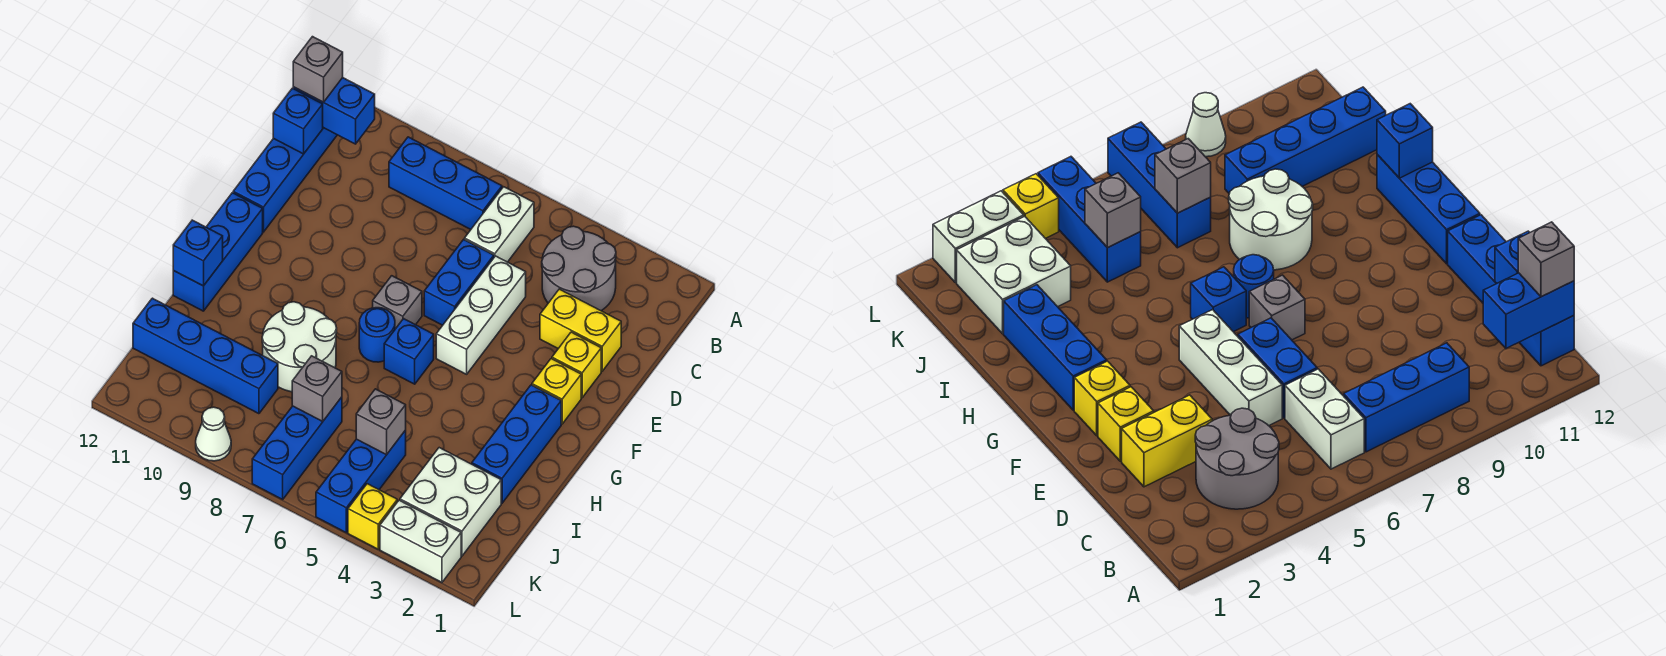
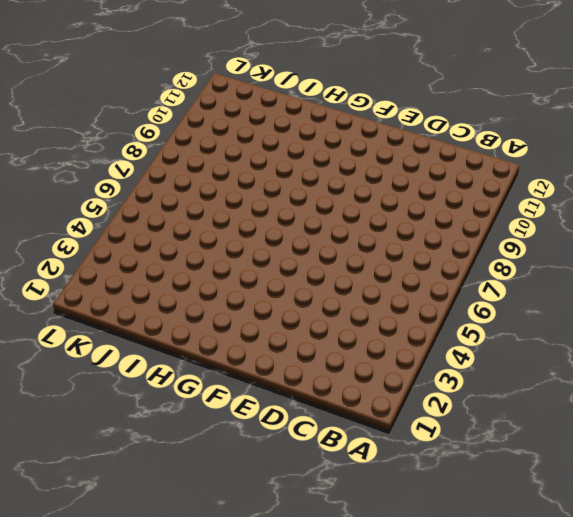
none -> grey 2x2 round brick [542,226,616,311]
none -> white 1x2 brick [465,187,534,262]
none -> blue 1x3 brick [389,137,502,229]

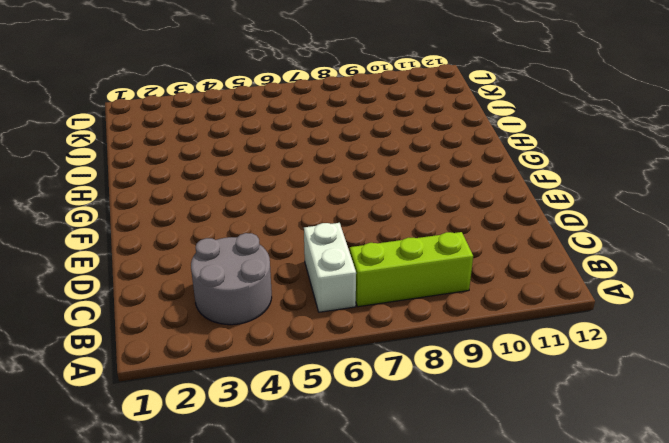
lime 1x3 brick [350,232,473,307] -> blue 1x3 brick [389,137,502,229]
none -> blue 1x4 brick [233,128,337,232]
none -> yellow 1x2 brick [540,289,621,371]
none -> white 1x3 brick [436,256,526,374]

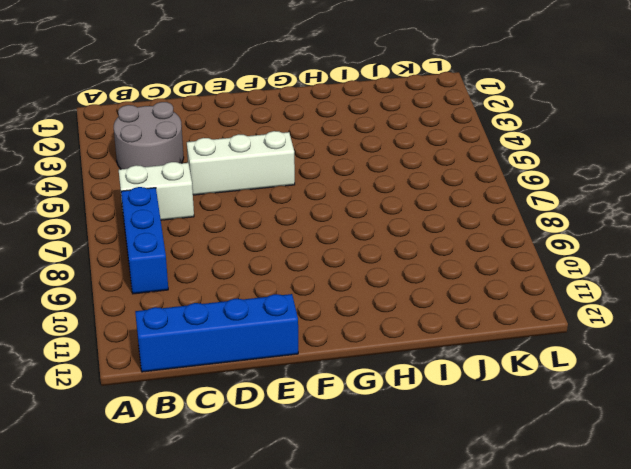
none -> yellow 1x2 brick [540,289,621,371]
none -> blue 1x2 brick [424,240,494,325]
none -> yellow 1x1 brick [552,332,601,398]

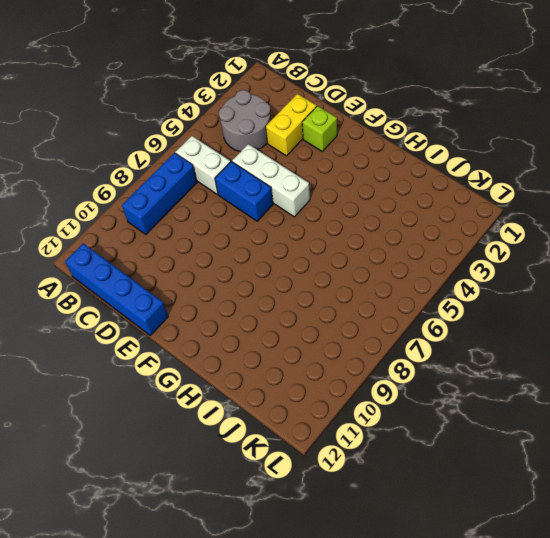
lime 1x1 brick [302,106,337,151] -> yellow 1x1 brick [552,332,601,398]
none -> yellow 1x1 brick [532,359,581,424]
none -> grey 1x1 brick [373,276,422,329]
none -> blue 1x3 brick [173,193,263,311]

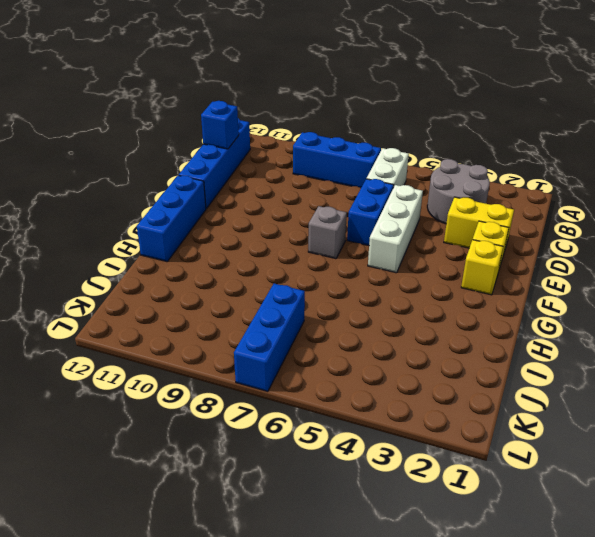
none -> blue 1x3 brick [472,385,561,503]
none -> blue 1x1 brick [384,319,434,384]
none -> blue 1x1 round brick [359,308,395,362]

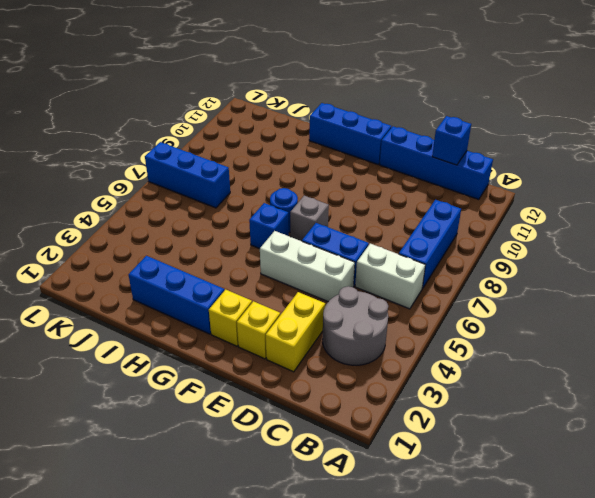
none -> white 2x2 round brick [262,302,337,392]
none -> white 2x2 brick [400,448,501,556]
none -> blue 1x3 brick [316,430,406,533]

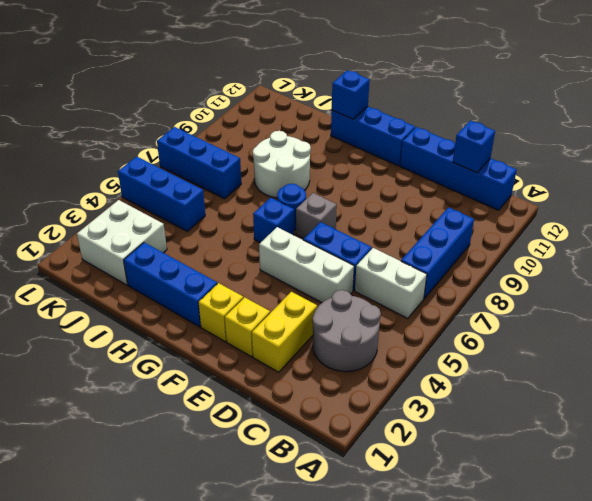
none -> blue 1x4 brick [133,298,278,414]
none -> white 1x2 brick [380,500,461,582]
none -> yellow 1x1 brick [348,484,397,549]

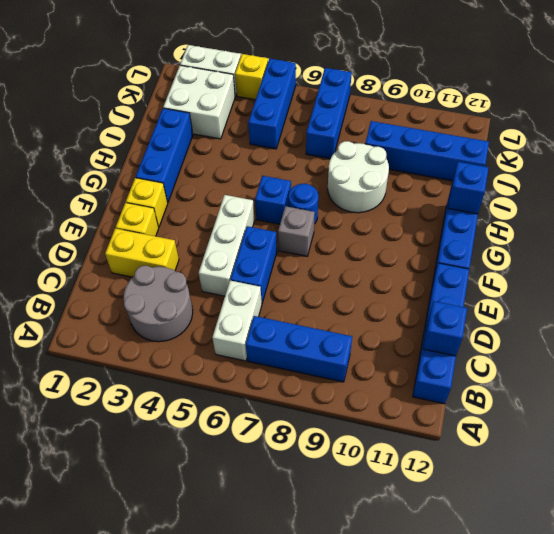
none -> white 1x1 cone [196,407,231,461]
none -> blue 1x2 brick [293,78,375,144]
none -> grey 1x1 brick [356,389,406,455]

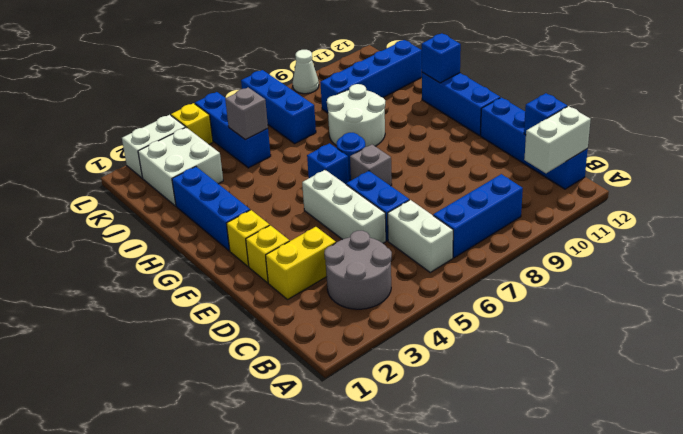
white 1x2 brick [524,106,591,173] -> blue 1x2 brick [293,78,375,144]
none -> grey 1x1 brick [292,356,342,421]
none -> grey 1x1 brick [293,37,343,102]

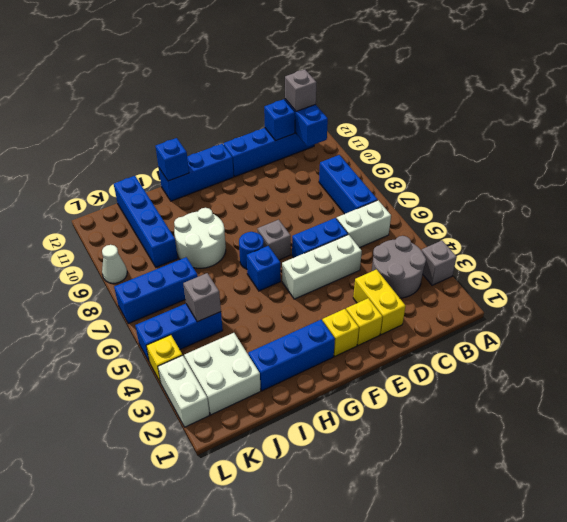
grey 1x1 brick [421,241,457,285] -> grey 1x1 brick moved to [292,356,342,421]

